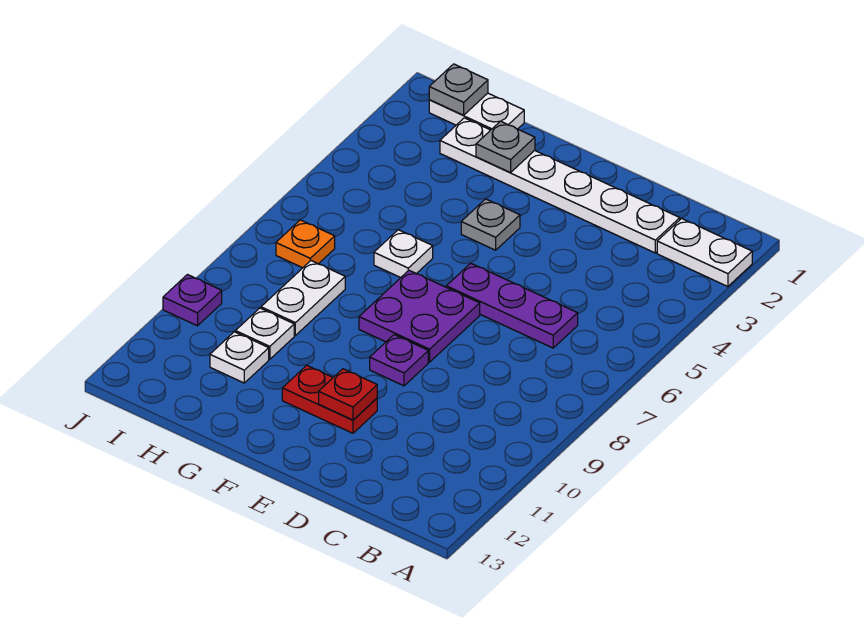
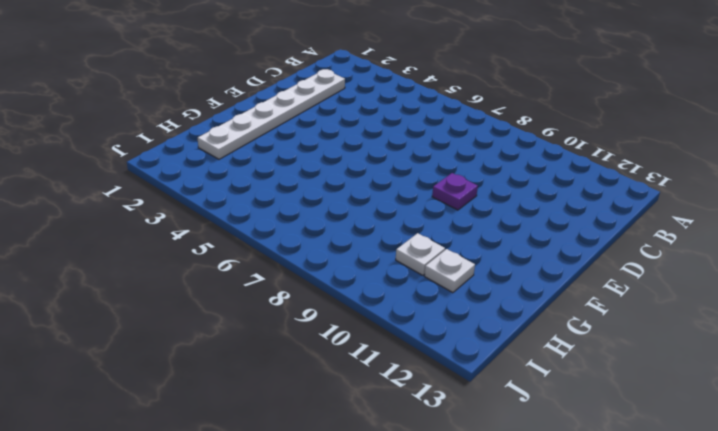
none -> white 1x2 plate [657,219,752,287]
none -> purple 1x3 plate [446,263,578,348]
none -> purple 2x2 plate [359,270,480,362]

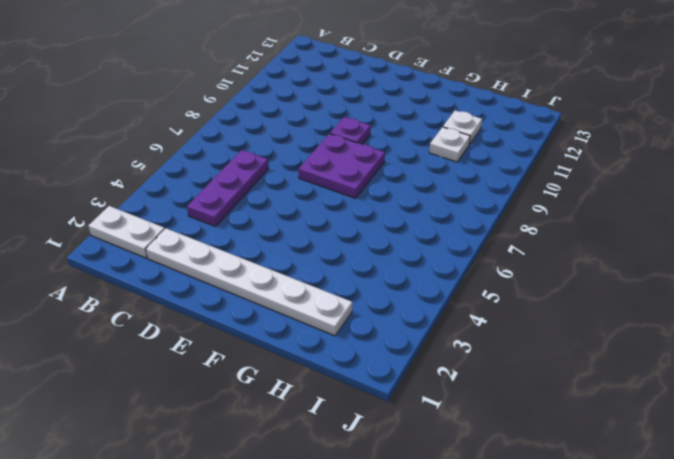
purple 1x3 plate [187,150,269,226] -> purple 1x3 plate turned to [446,263,578,348]
none -> red 1x2 plate [282,365,377,433]
none -> grey 1x1 plate [461,199,520,250]
none -> white 1x1 plate [374,230,433,278]

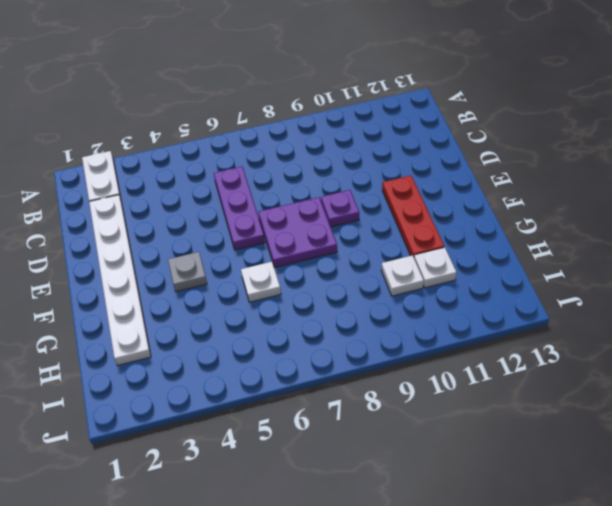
red 1x3 plate [382,176,444,257] -> red 1x2 plate [282,365,377,433]
none -> white 1x2 plate [429,93,524,130]
none -> white 1x2 plate [261,261,345,335]
none -> orange 1x1 plate [276,220,335,268]

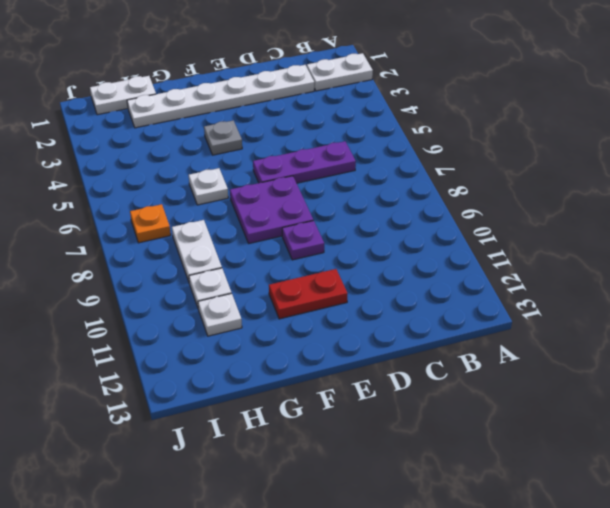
none -> purple 1x1 plate [163,275,222,326]
none -> red 1x1 plate [319,369,377,420]
none -> grey 1x1 plate [476,121,535,173]

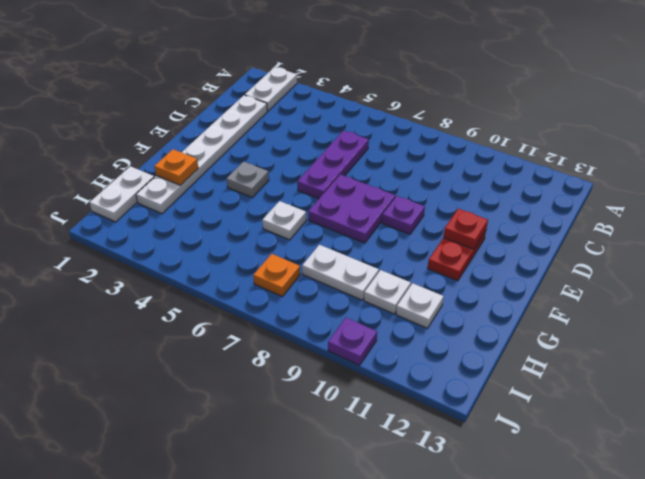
orange 1x1 plate [154,149,198,185] -> grey 1x1 plate [476,121,535,173]
none -> grey 1x1 plate [429,64,488,115]

